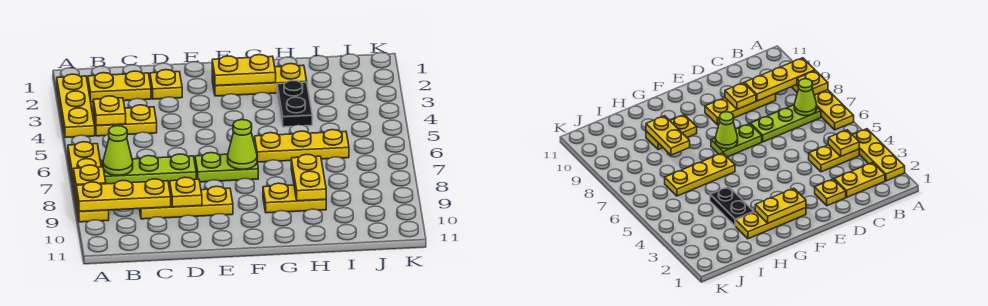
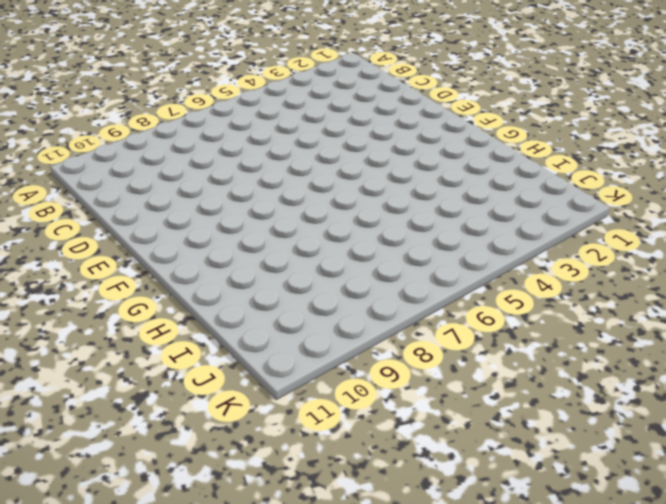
none -> yellow 1x3 plate [57,74,95,138]
none -> yellow 1x4 plate [68,142,109,222]
none -> yellow 1x2 plate [88,71,151,102]

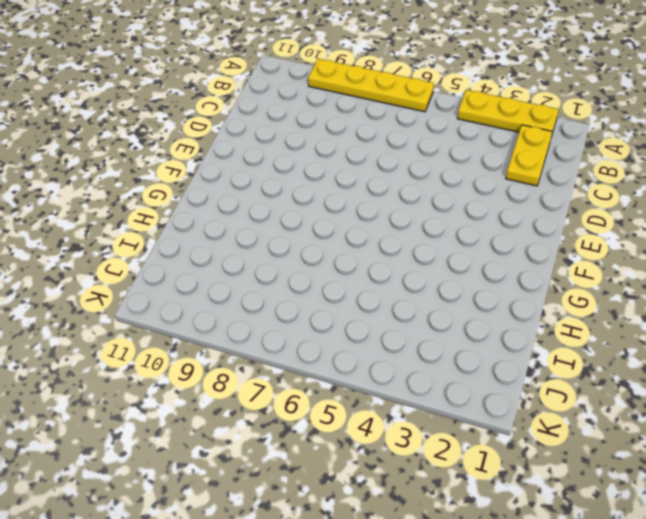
none -> yellow 1x2 plate [93,105,157,136]
none -> lime 1x3 plate [102,154,196,184]
none -> yellow 1x3 plate [140,186,233,219]

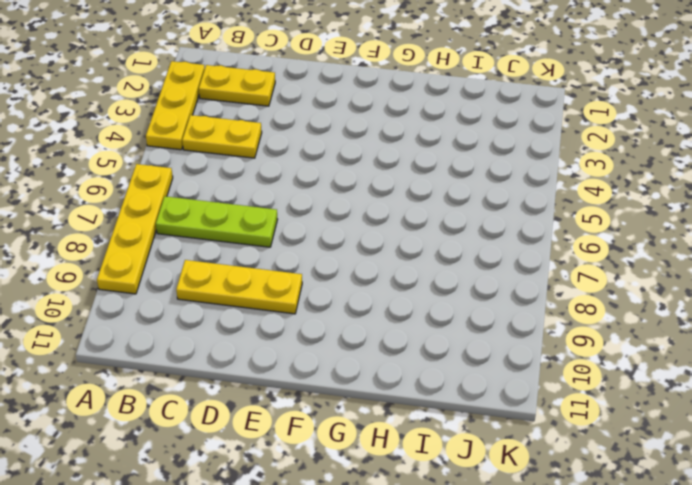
none -> yellow 1x1 plate [150,70,182,99]
none -> lime 1x2 plate [195,153,258,182]
none -> yellow 1x3 plate [212,64,307,96]

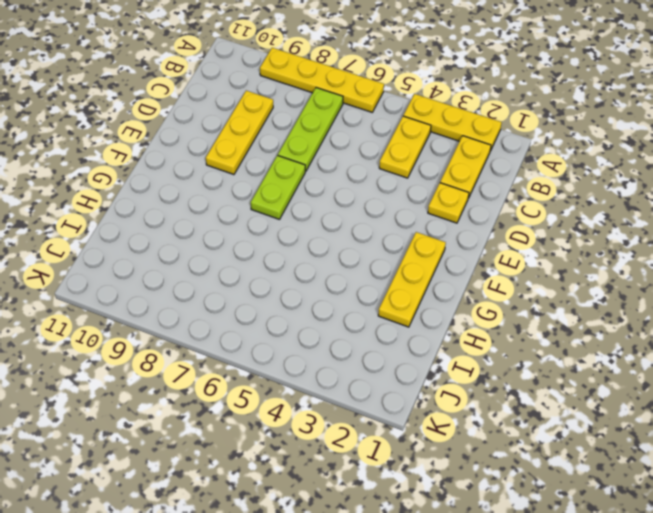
none -> yellow 1x3 plate [255,130,349,162]
none -> yellow 1x2 plate [263,183,326,213]
none -> black 1x2 plate [277,80,312,127]

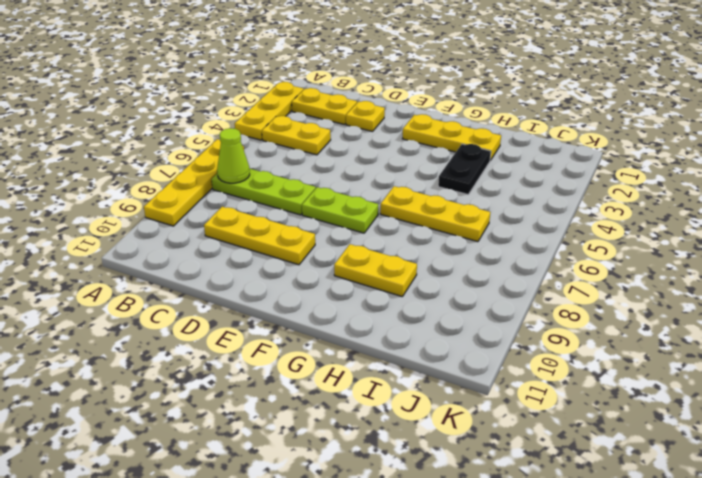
none -> yellow 1x1 plate [73,165,106,191]
none -> yellow 1x3 plate [76,179,171,212]
none -> yellow 1x1 plate [93,96,126,126]

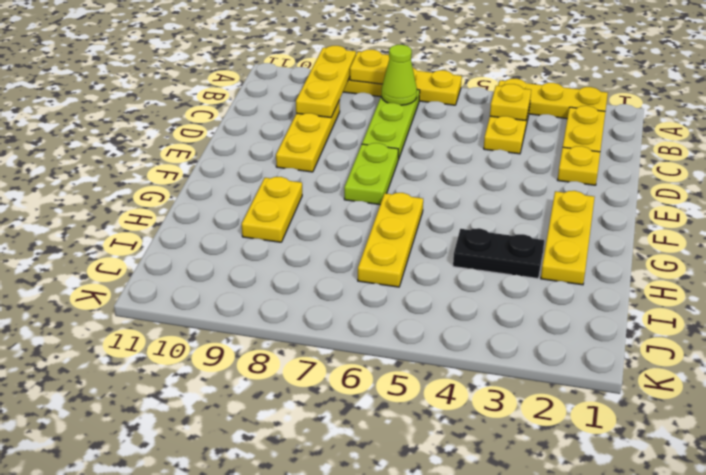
none -> yellow 1x1 plate [170,177,202,207]
none -> yellow 1x2 plate [212,55,276,86]
none -> lime 1x1 cone [228,120,257,169]

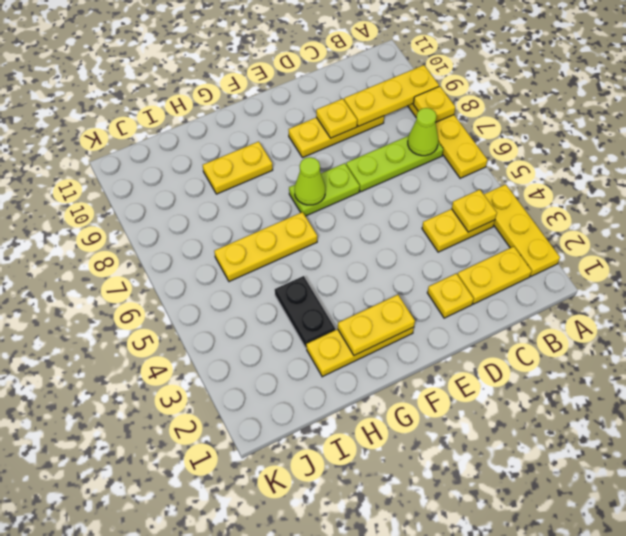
none -> yellow 1x2 plate [291,154,326,201]

